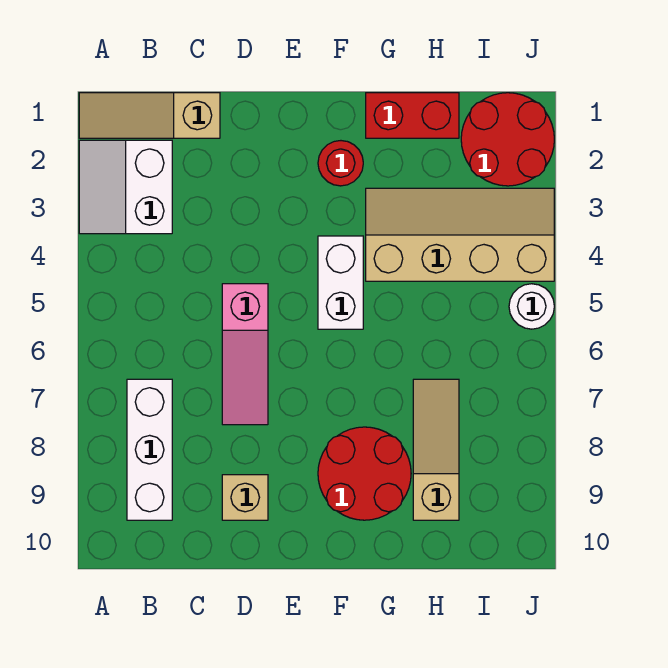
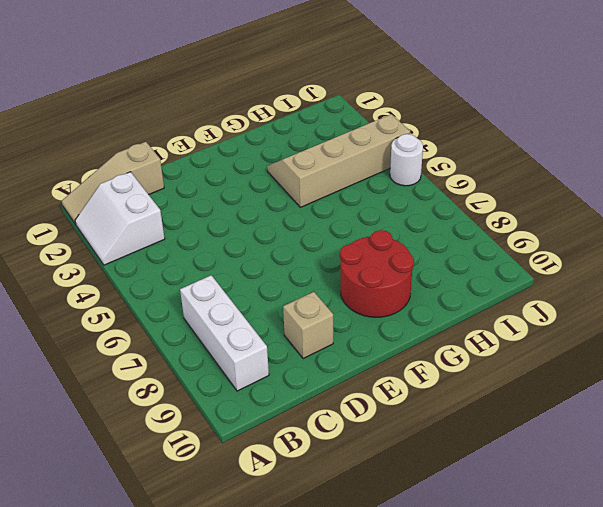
none -> pink 1x3 slope [222,284,268,425]
none -> red 1x1 round brick [318,141,363,186]
none -> white 1x2 brick [318,236,363,329]

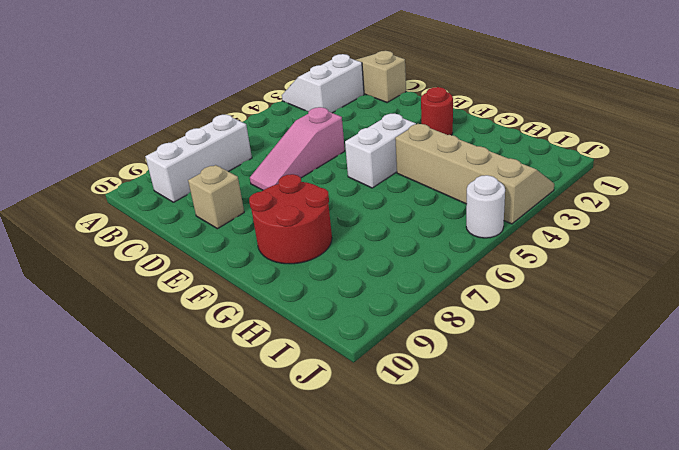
none -> red 1x2 brick [366,93,459,138]
none -> tan 1x3 slope [413,379,459,520]
none -> red 2x2 round brick [461,93,554,186]

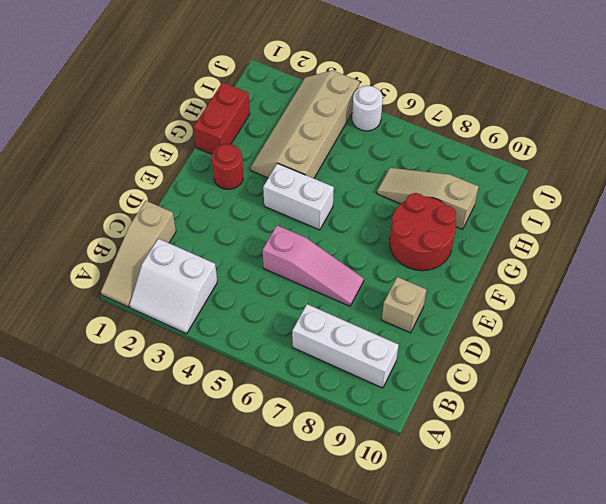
none -> red 2x2 round brick [461,93,554,186]

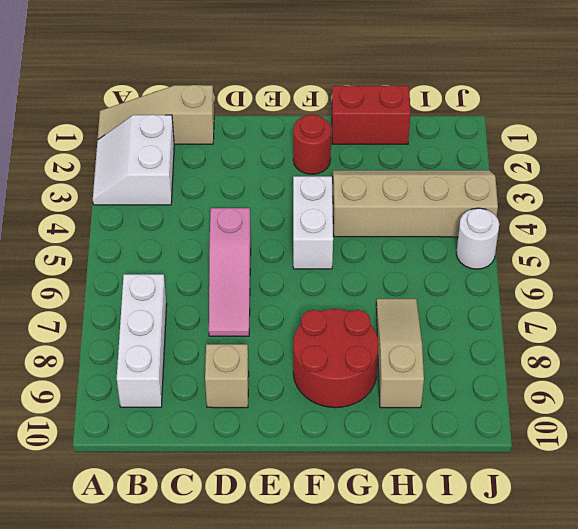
none -> red 2x2 round brick [461,93,554,186]

